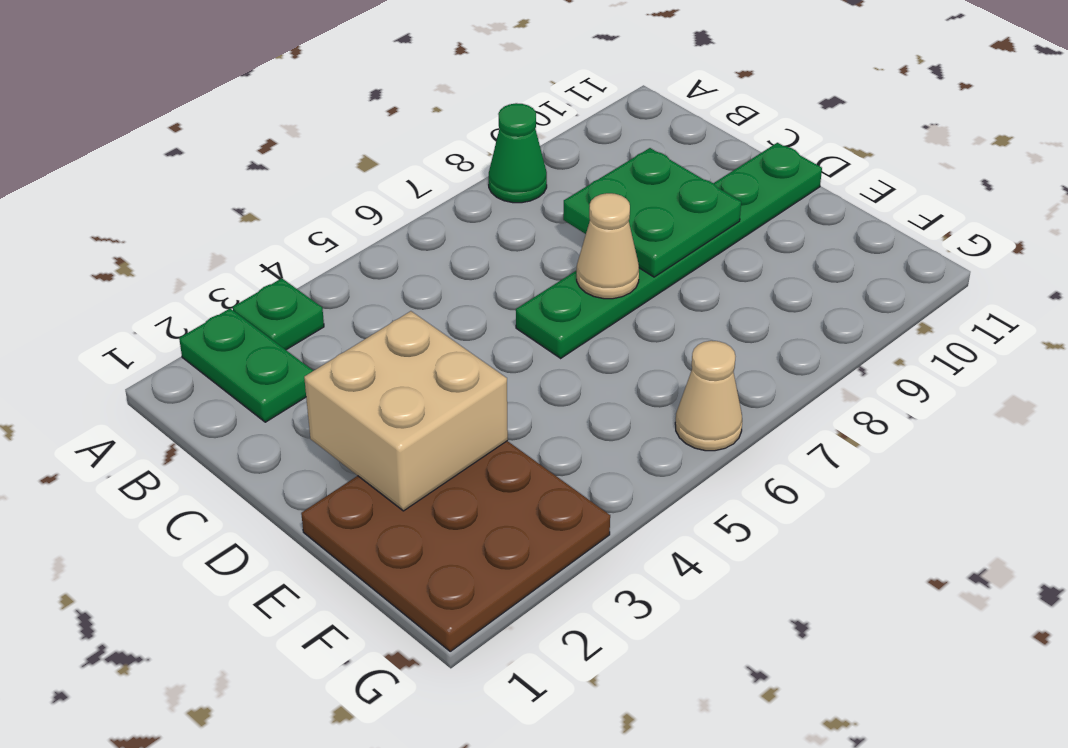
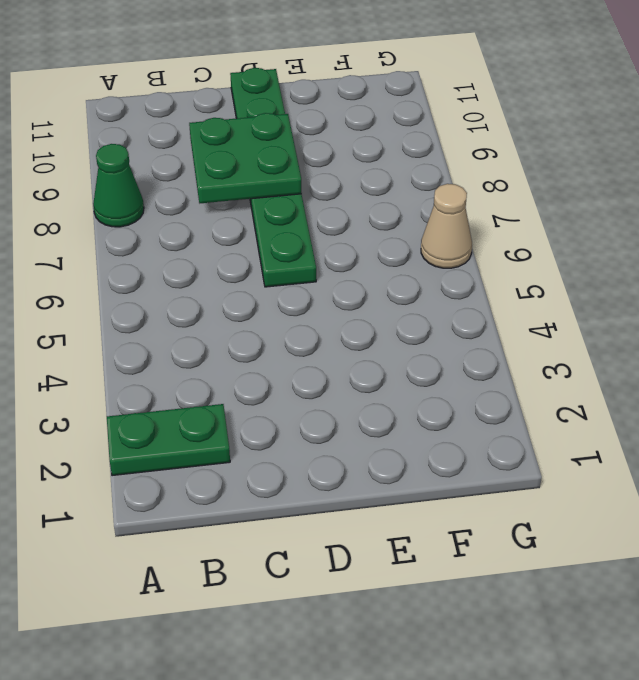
none -> green 1x1 plate [233,278,324,350]
none -> brown 3x3 plate [301,441,610,651]

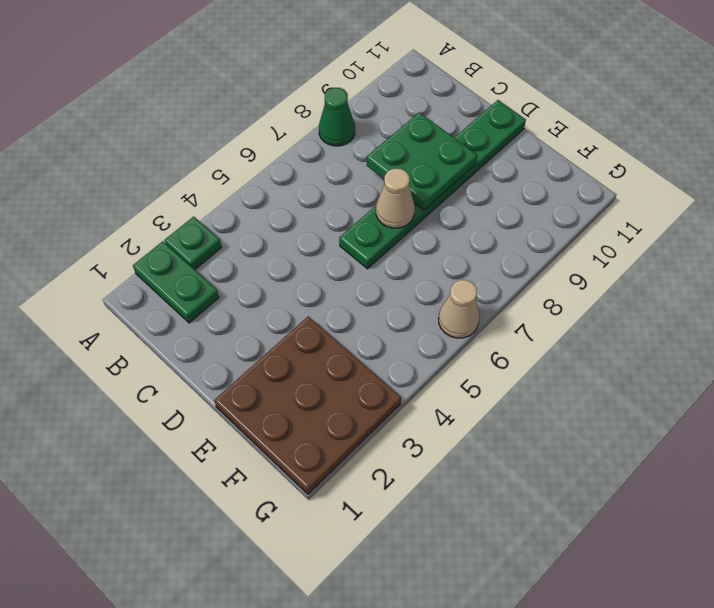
none -> tan 2x2 brick [304,311,508,511]

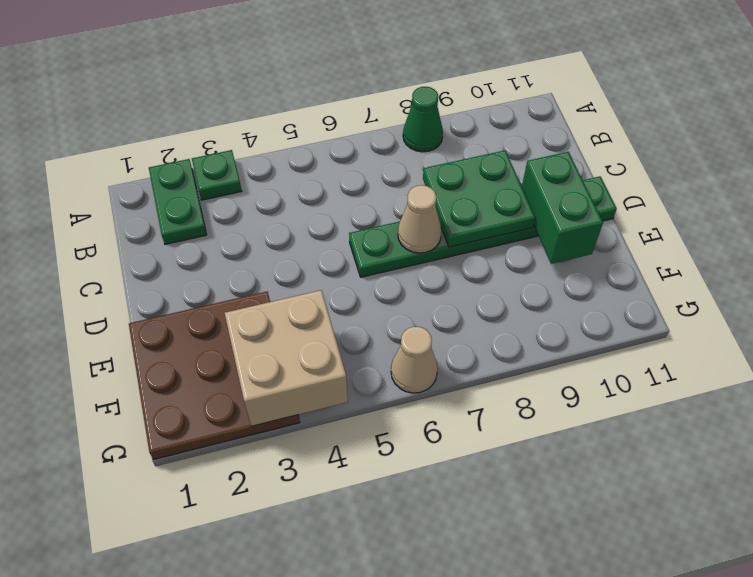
green 1x2 brick [522,152,603,264] -> none
tan 2x2 brick [225,290,348,426] -> tan 2x2 brick moved to [304,311,508,511]

